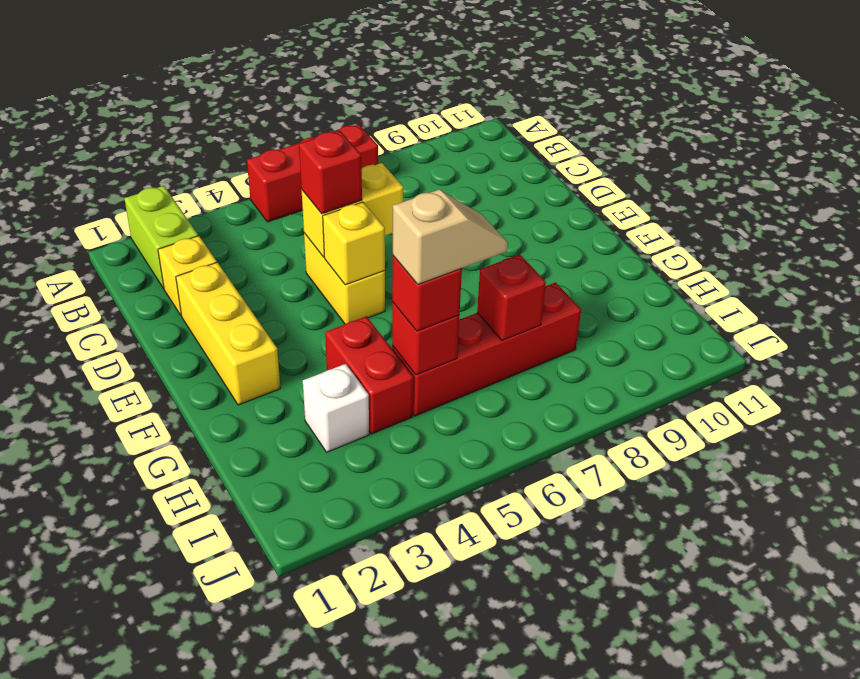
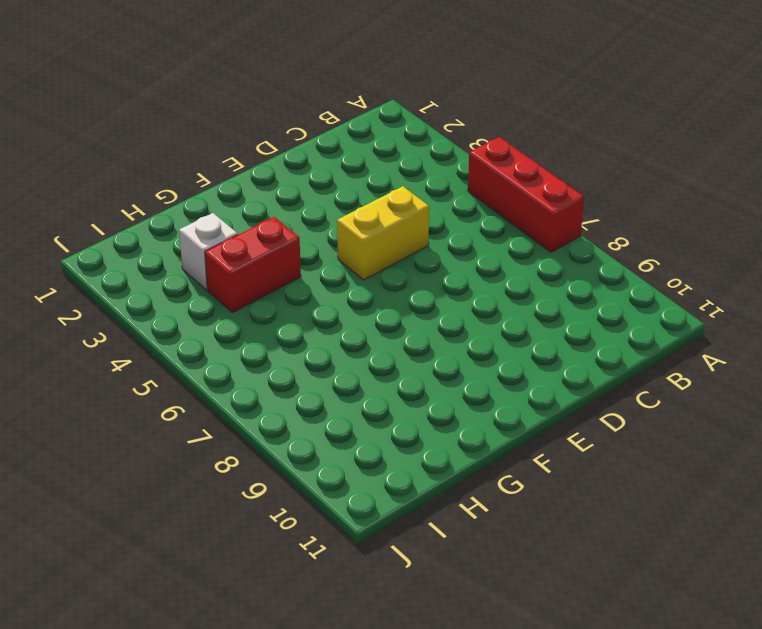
none -> lime 1x2 brick [124,186,198,289]
none -> yellow 1x1 brick [158,236,217,316]
none -> yellow 1x3 brick [176,262,280,405]

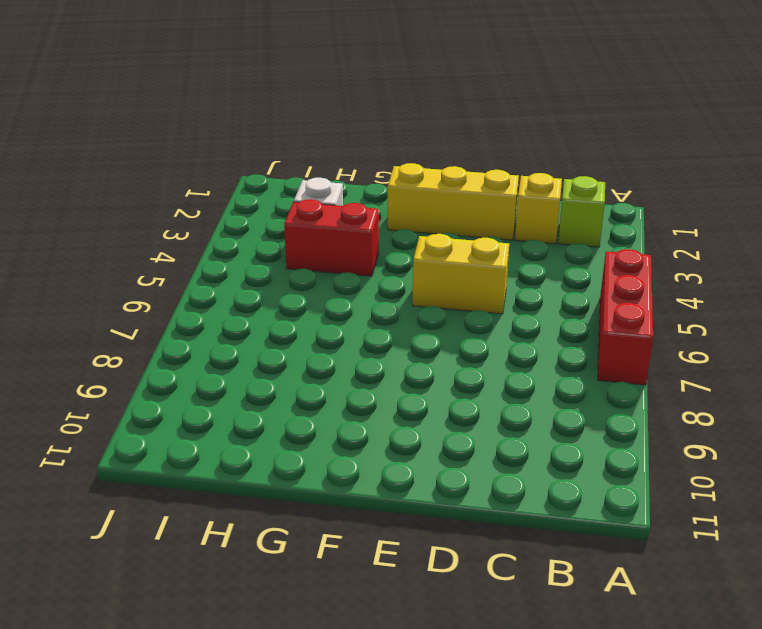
lime 1x1 brick [558,176,605,247] -> lime 1x2 brick [124,186,198,289]
none -> red 1x4 brick [392,282,581,416]
none -> yellow 1x2 brick [302,163,403,257]
none -> yellow 1x1 brick [323,202,385,285]

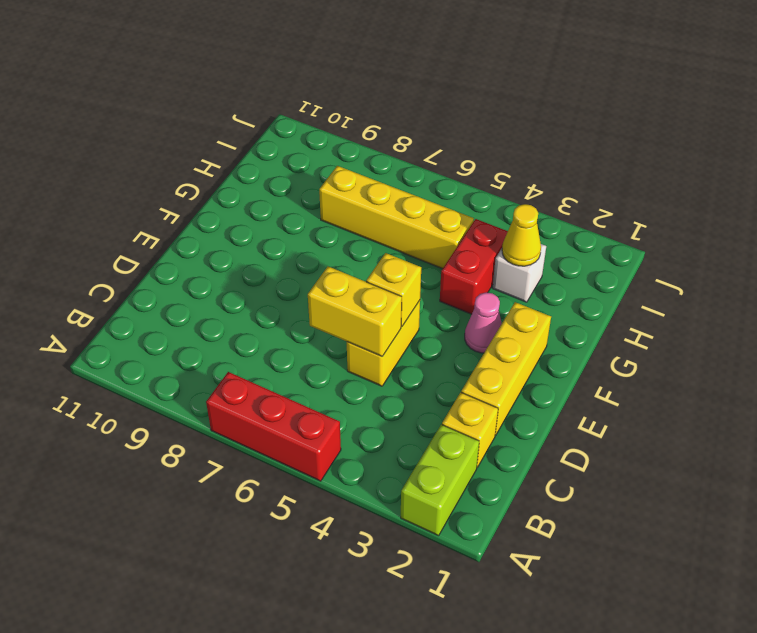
pink 1x1 cone [465,292,502,353] -> none
yellow 1x1 cone [502,204,541,266] -> none
yellow 1x4 brick [319,166,474,269] -> red 1x4 brick [392,282,581,416]
none -> red 1x1 brick [392,302,459,375]
none -> red 1x1 brick [477,254,546,340]
none -> red 1x1 brick [299,131,362,214]

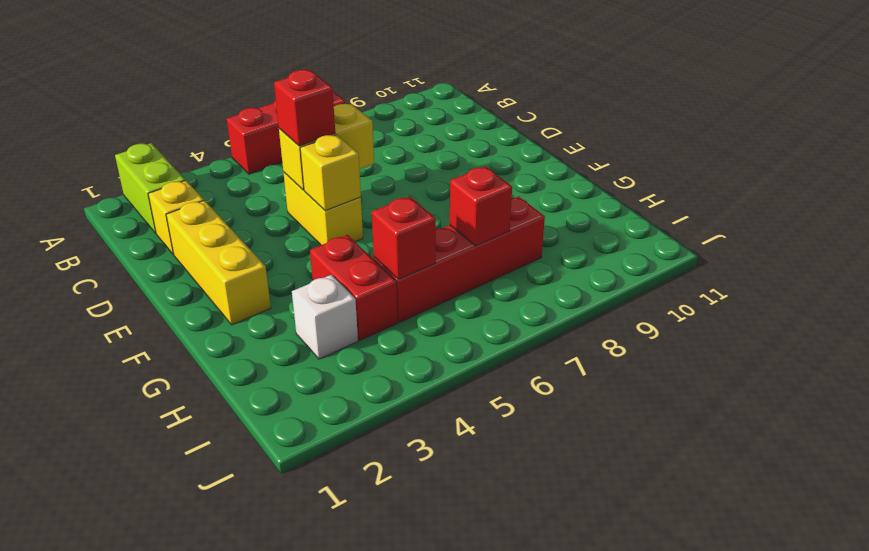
none -> red 1x1 brick [392,256,462,331]
none -> tan 1x2 slope [393,190,508,284]

